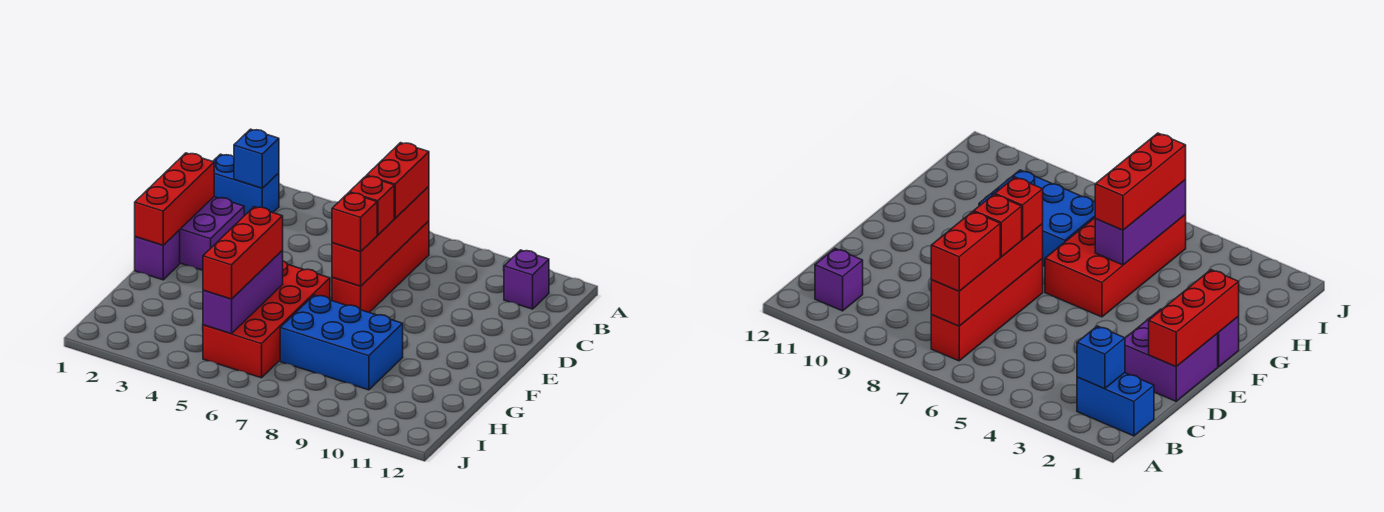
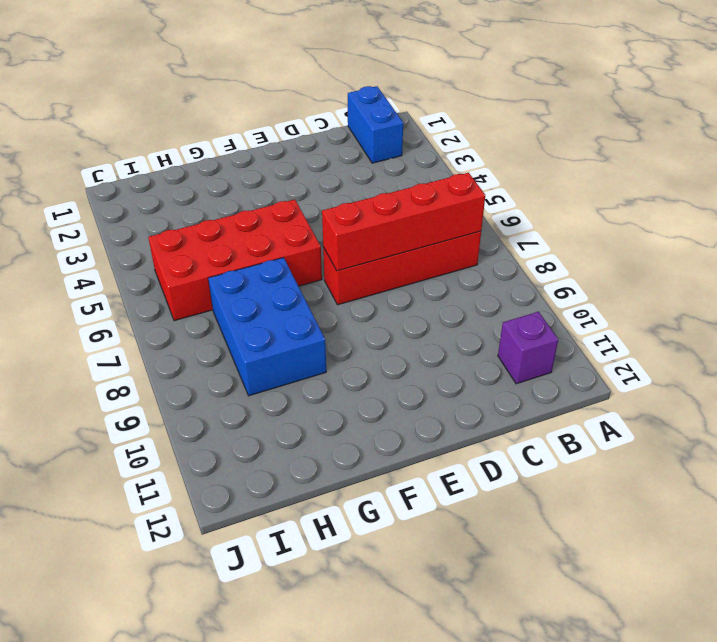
none -> purple 2x2 brick [180,197,244,270]
none -> purple 1x1 brick [135,230,180,280]
none -> blue 1x1 brick [234,129,279,188]

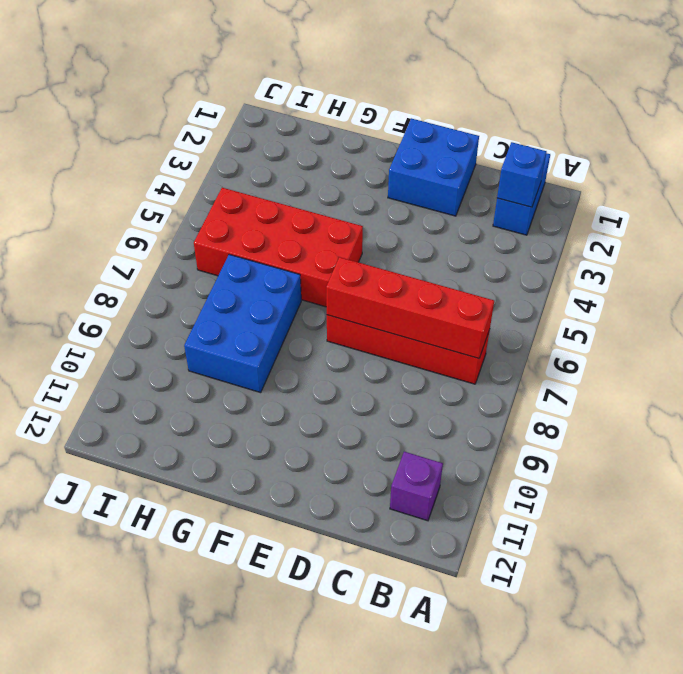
blue 2x2 brick [388,118,479,216] -> purple 2x2 brick [180,197,244,270]
none -> purple 1x1 brick [135,230,180,280]
none -> red 1x3 brick [135,153,214,245]
none -> purple 1x3 brick [203,251,283,334]

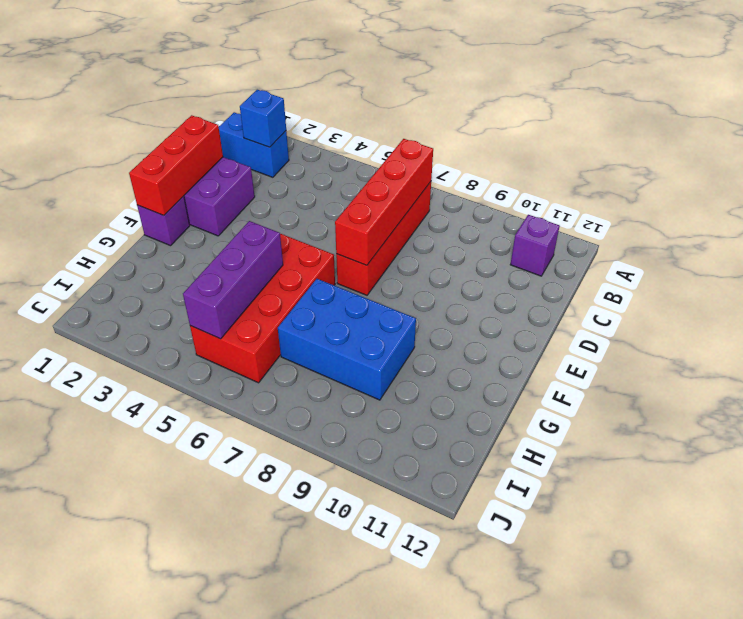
none -> red 1x2 brick [367,143,429,218]
none -> red 1x1 brick [349,176,394,235]
none -> red 1x1 brick [332,193,377,252]

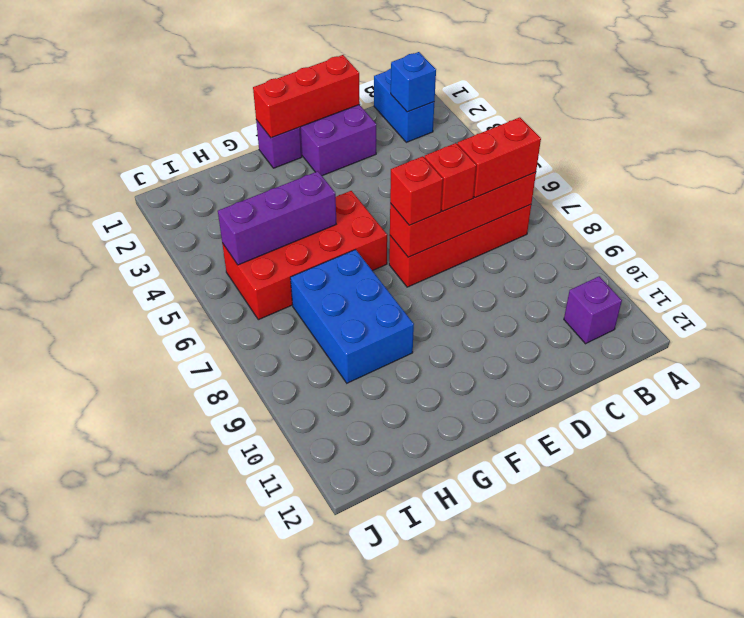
none -> red 1x3 brick [203,207,283,299]

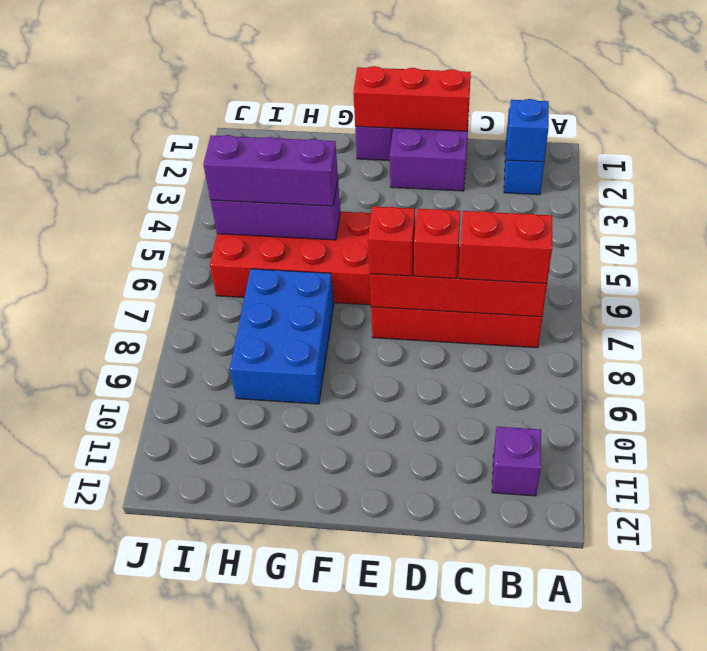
purple 1x3 brick [203,135,338,206] -> red 1x3 brick [203,207,283,299]

